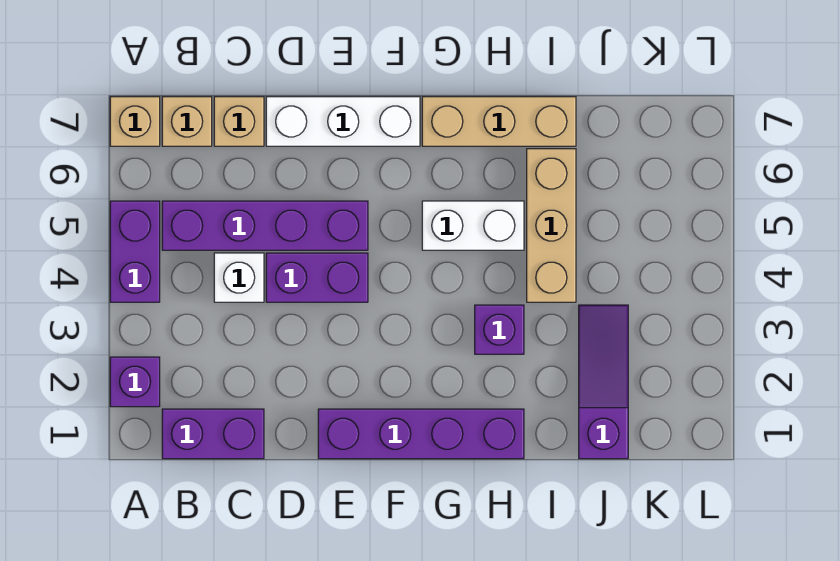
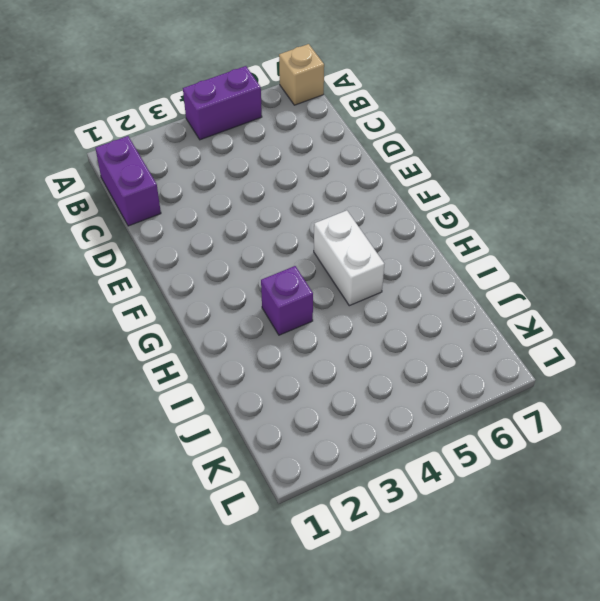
none -> purple 1x1 brick [110,357,160,407]
none -> purple 1x4 brick [162,201,368,250]
none -> tan 1x1 brick [162,97,212,146]

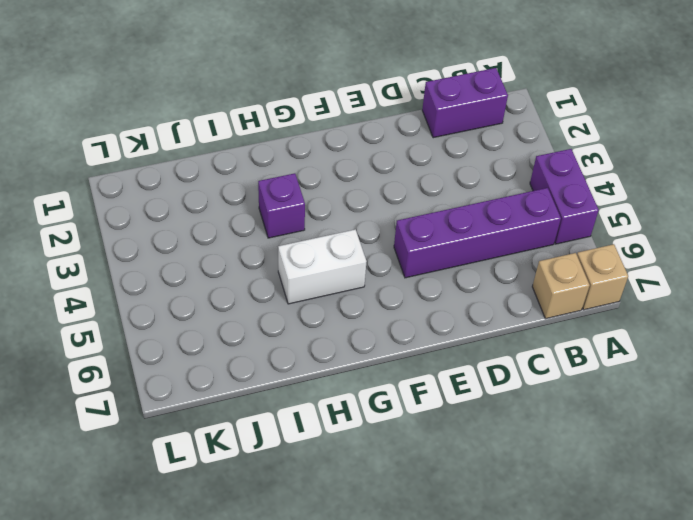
none -> purple 1x1 brick [110,357,160,407]
none -> white 1x1 brick [214,253,264,302]
none -> tan 1x1 brick [214,97,264,146]

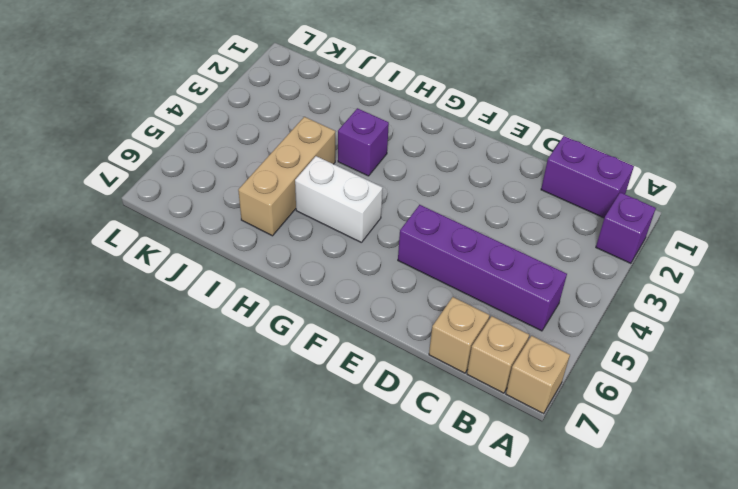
none -> purple 1x2 brick [110,201,160,302]
none -> white 1x1 brick [214,253,264,302]
none -> purple 1x2 brick [266,253,368,302]

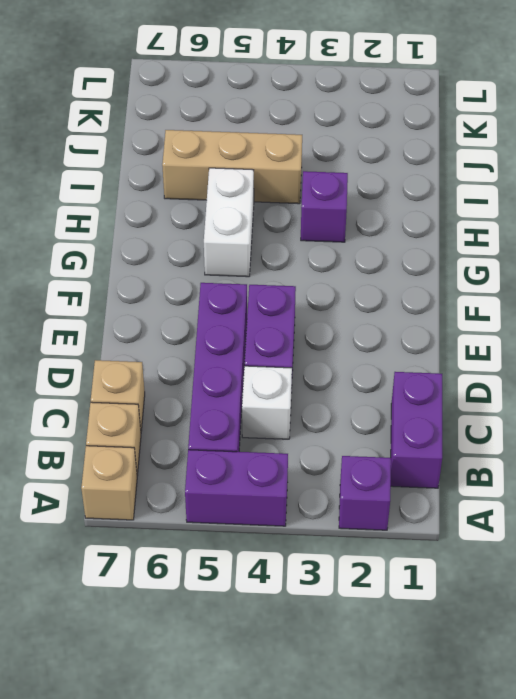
none -> white 1x3 brick [266,97,420,146]
none -> purple 1x4 brick [318,409,524,459]
none -> tan 1x3 brick [422,97,576,146]

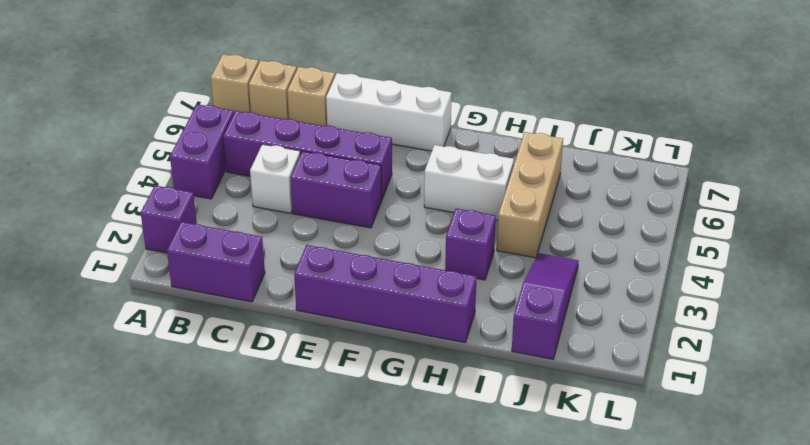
none -> tan 1x3 brick [422,97,576,146]

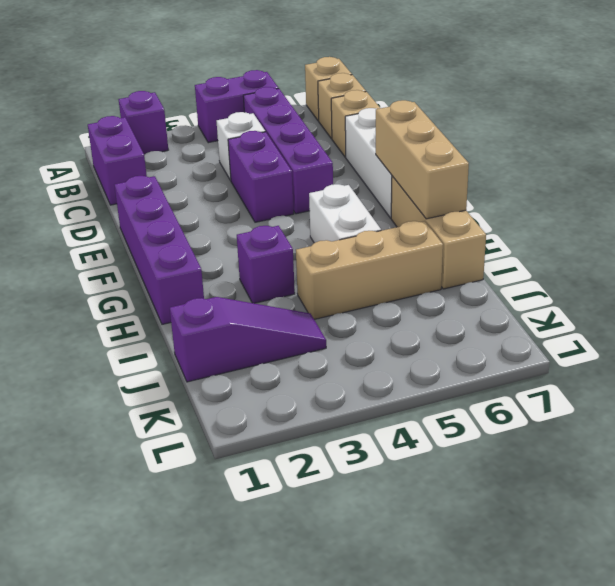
tan 1x3 brick [376,100,469,219] -> none

